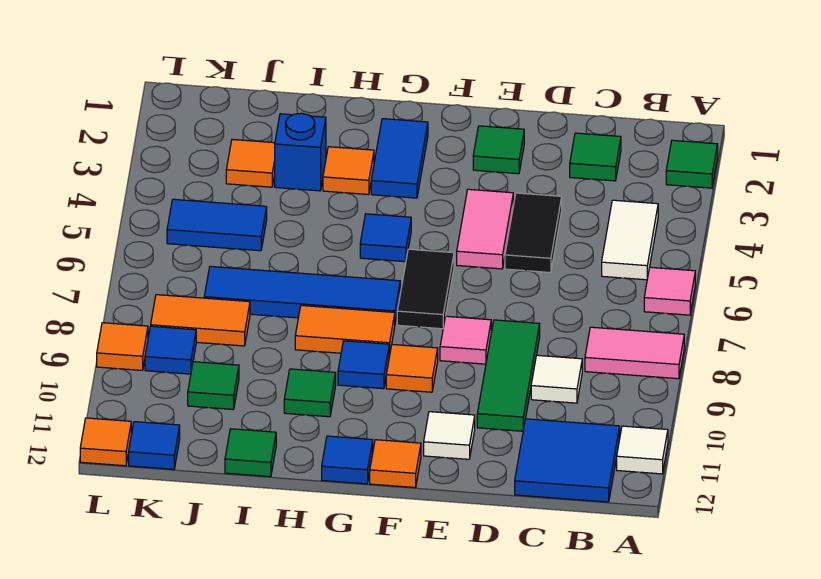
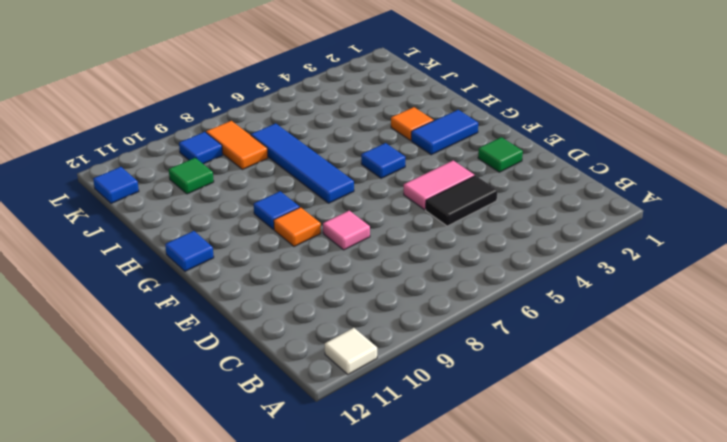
none -> green 1x1 tile [666,140,718,188]
none -> pink 1x1 tile [644,267,695,315]
none -> pink 1x2 tile [585,327,684,379]
none -> white 1x2 tile [602,200,658,280]

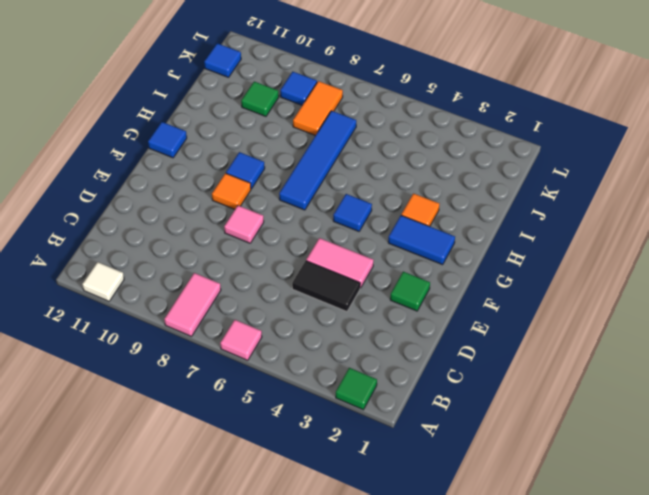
none -> white 1x2 tile [602,200,658,280]
none -> blue 2x2 tile [515,419,620,502]
none -> green 1x1 tile [570,133,621,181]
none -> white 1x1 tile [531,355,582,403]

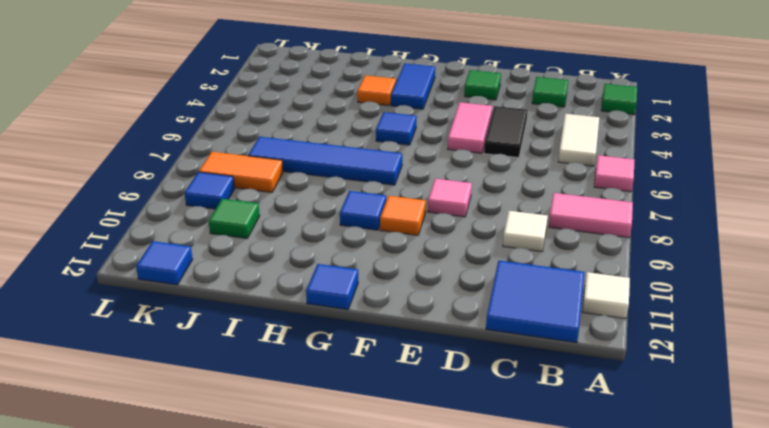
none -> green 1x3 tile [477,320,540,431]
none -> white 1x1 tile [424,412,475,459]
none -> black 1x2 tile [397,249,454,329]
none -> orange 1x1 tile [370,440,421,488]

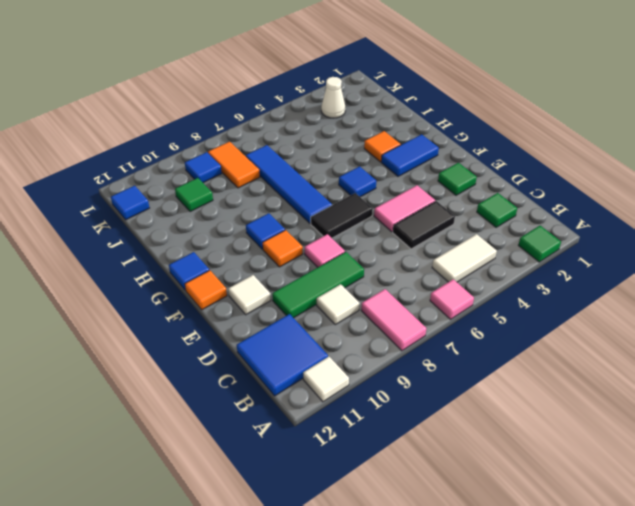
white 1x1 cone [321,77,345,118] -> none
none -> orange 1x2 tile [295,305,395,356]
none -> green 1x1 tile [284,369,336,417]
none -> blue 1x1 brick [275,113,326,191]
none -> green 1x1 tile [225,429,276,477]

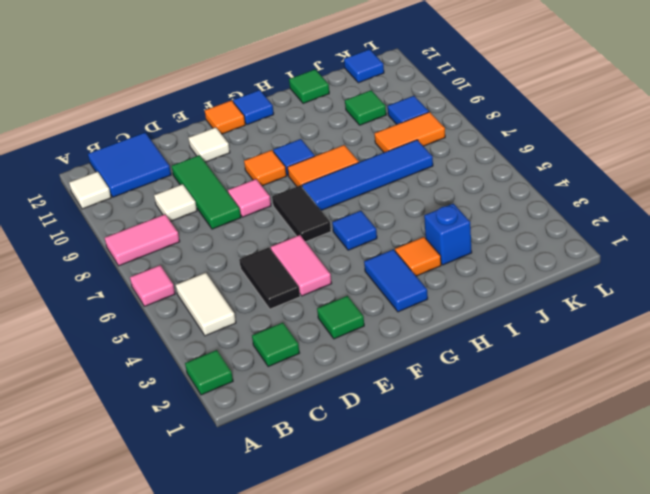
none -> green 1x1 tile [284,369,336,417]
none -> orange 1x1 tile [226,139,275,187]
none -> blue 1x2 tile [167,199,267,251]
none -> orange 1x1 tile [97,323,148,370]

